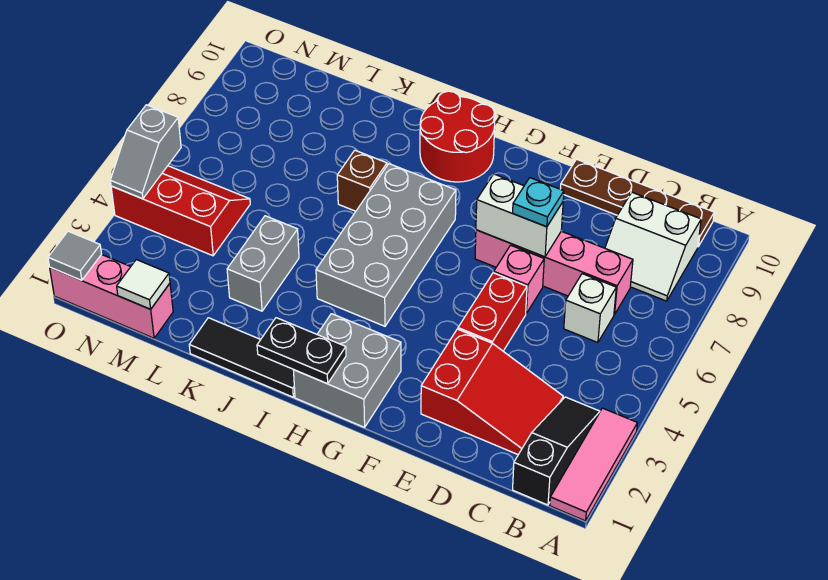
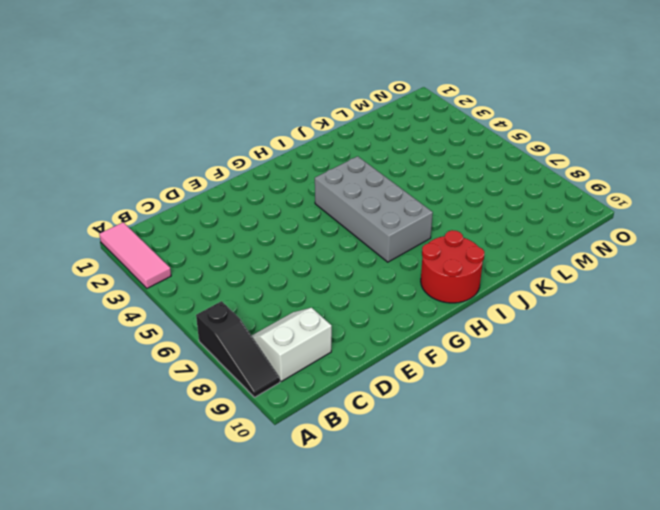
black 1x3 slope [196,301,280,397] -> black 1x3 slope moved to [513,397,600,505]
none -> brown 1x4 plate [561,159,714,246]
none -> red 2x3 slope [421,329,563,455]
none -> white 1x1 brick [564,274,616,343]

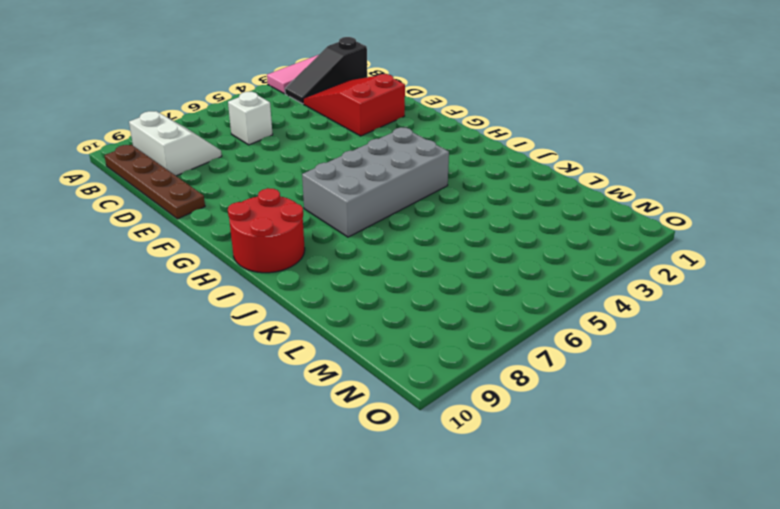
none -> pink 1x4 brick [475,230,633,315]
none -> red 1x2 brick [458,273,527,351]
none -> pink 1x1 brick [494,245,544,313]

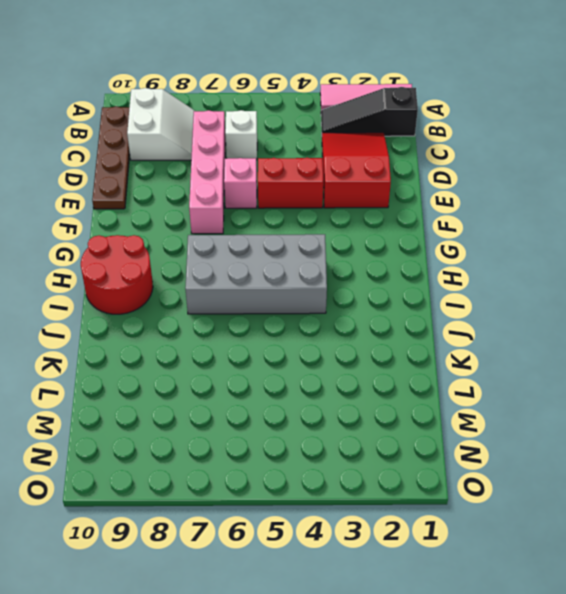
none -> grey 2x2 brick [294,314,401,427]
none -> black 1x3 tile [189,318,295,397]
none -> brown 1x1 brick [337,150,387,211]

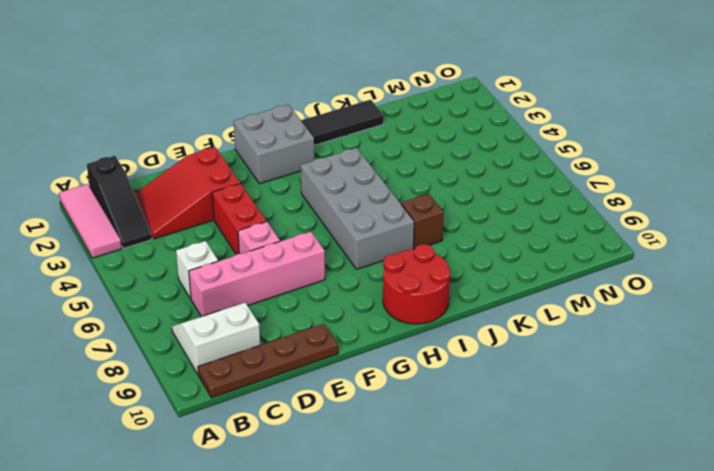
none -> grey 1x2 brick [227,216,299,311]
none -> pink 1x3 brick [50,254,173,338]
none -> red 2x3 slope [111,166,250,256]

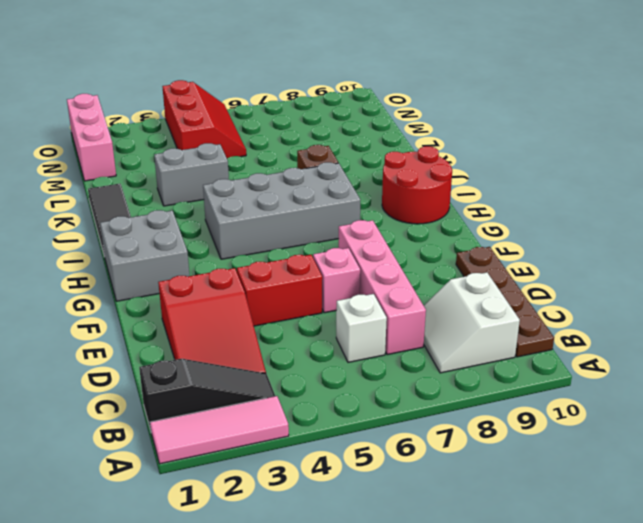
none -> white 1x2 brick [476,174,563,257]
none -> black 1x2 plate [257,318,346,384]
none -> white 1x1 tile [117,260,170,309]

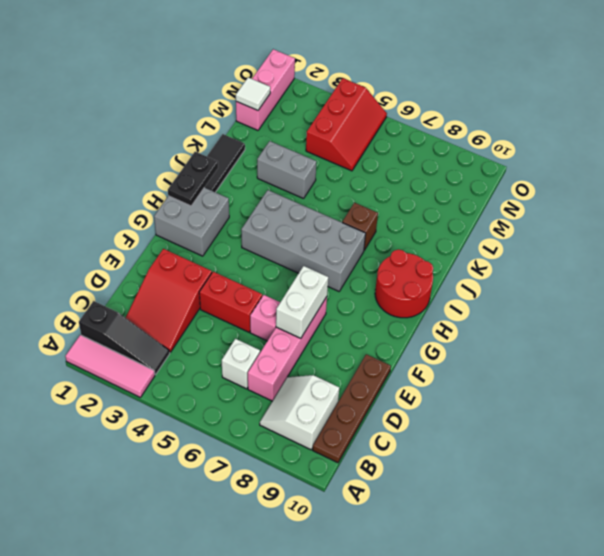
none -> grey 1x1 tile [48,231,101,280]
none -> grey 1x2 slope [110,105,181,199]
none -> cyan 1x1 plate [513,178,564,227]

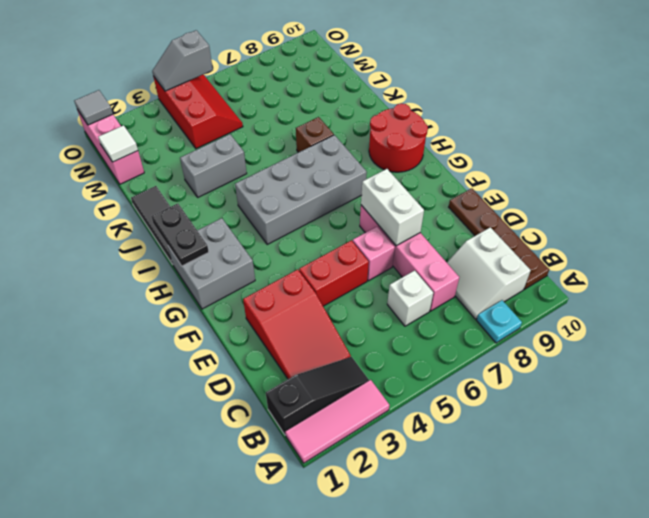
cyan 1x1 plate [477,300,522,343] -> cyan 1x1 plate moved to [513,178,564,227]

